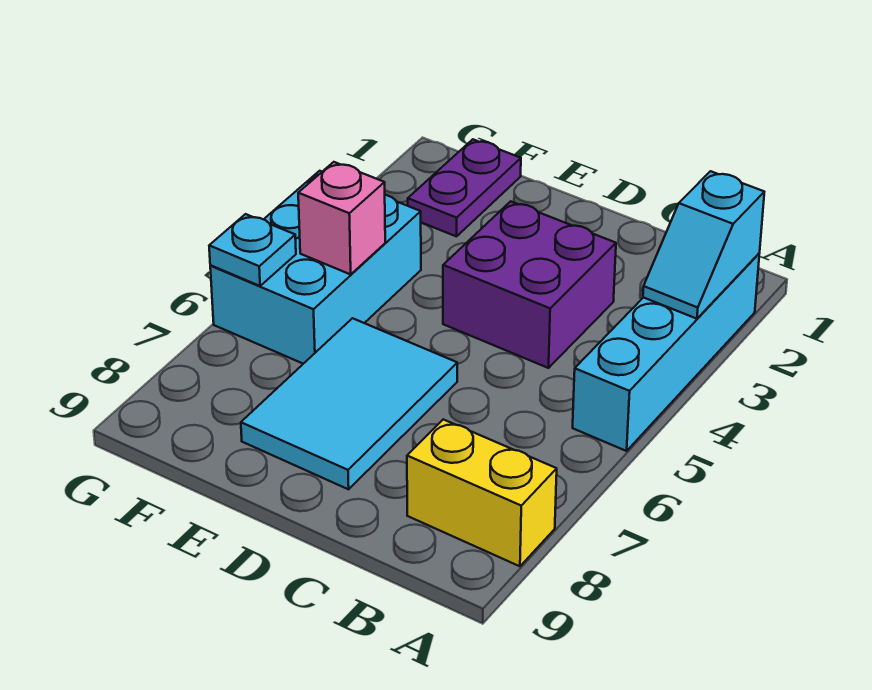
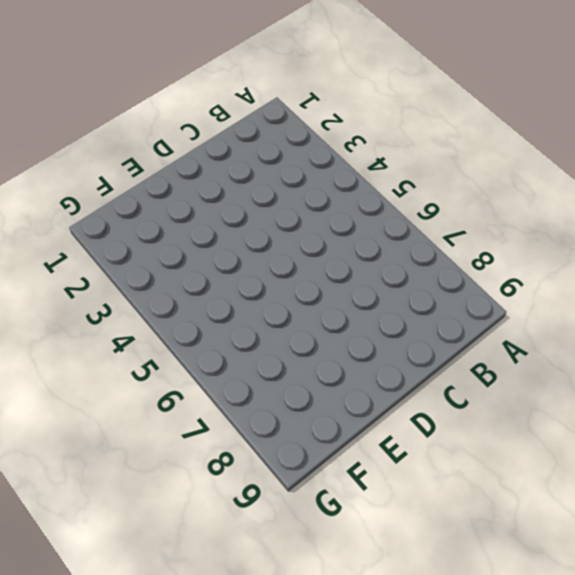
none -> cyan 1x4 brick [573,254,759,451]
none -> yellow 1x2 brick [407,419,557,566]

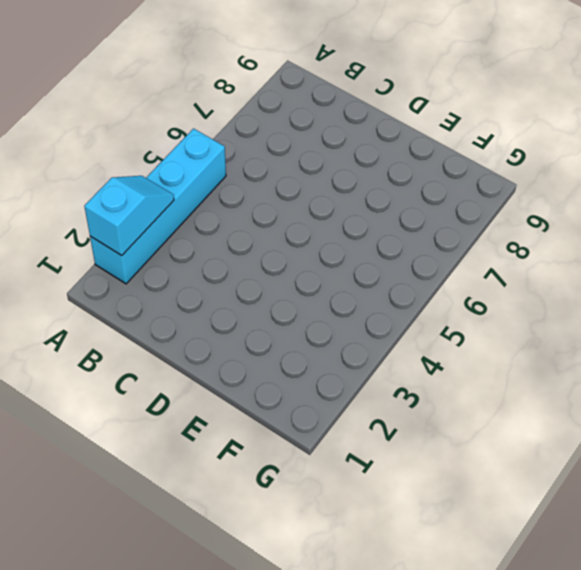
none -> yellow 1x2 brick [407,419,557,566]
none -> purple 2x2 brick [443,201,616,368]

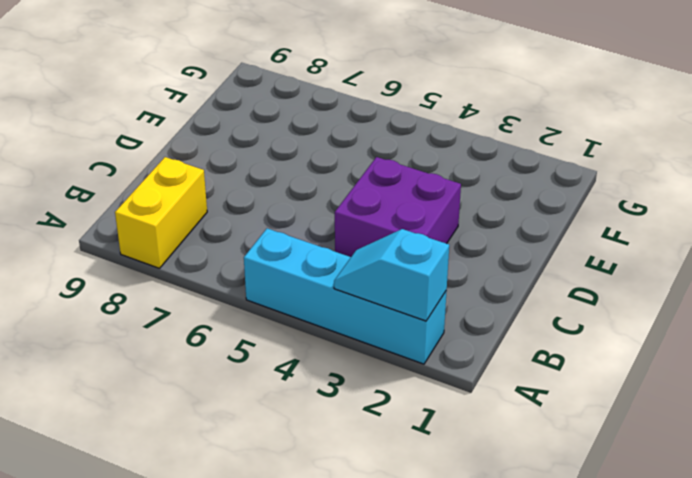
none -> cyan 2x3 tile [241,318,457,489]
none -> purple 1x2 plate [408,139,521,236]

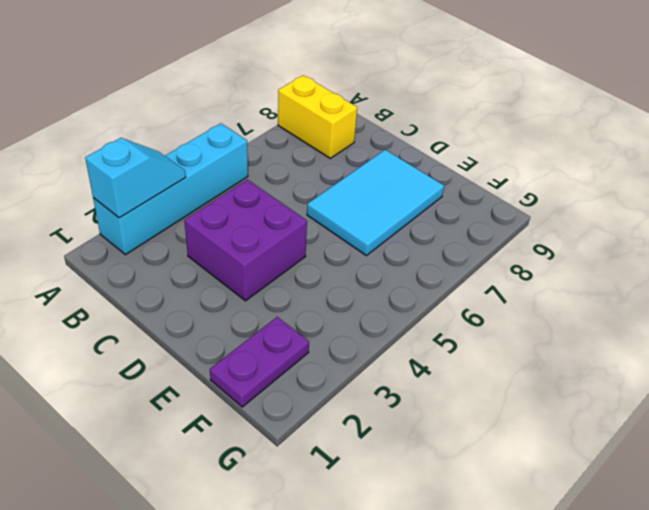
none -> cyan 2x3 brick [210,171,421,364]
none -> pink 1x1 brick [298,162,385,274]

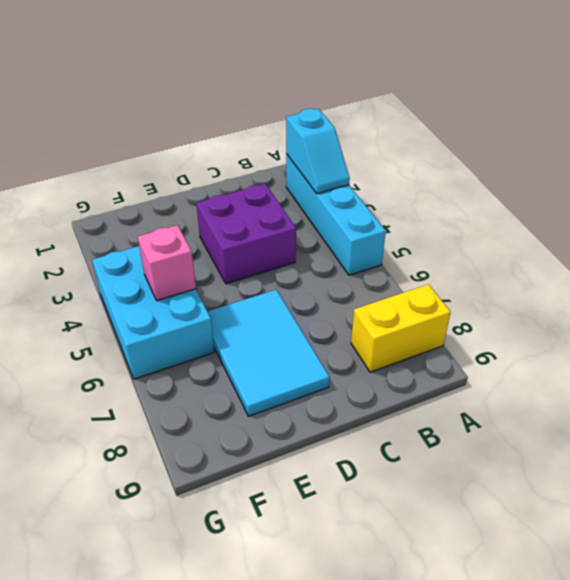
none -> purple 1x2 plate [408,139,521,236]
none -> cyan 1x1 plate [209,214,296,286]

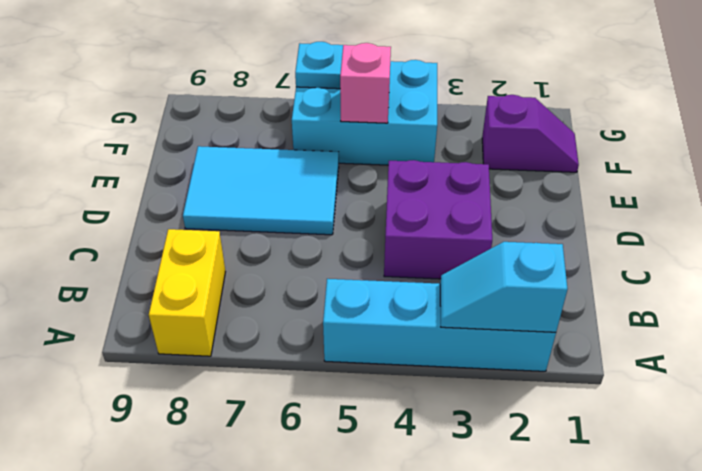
purple 1x2 slope [482,95,579,172] -> purple 1x2 plate [408,139,521,236]

